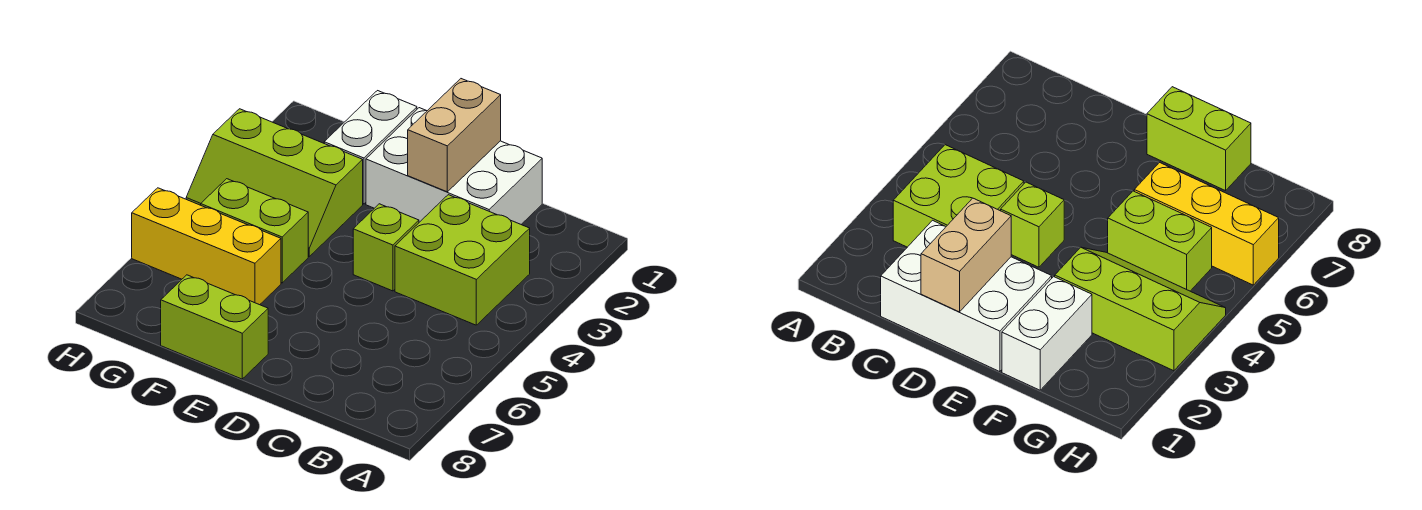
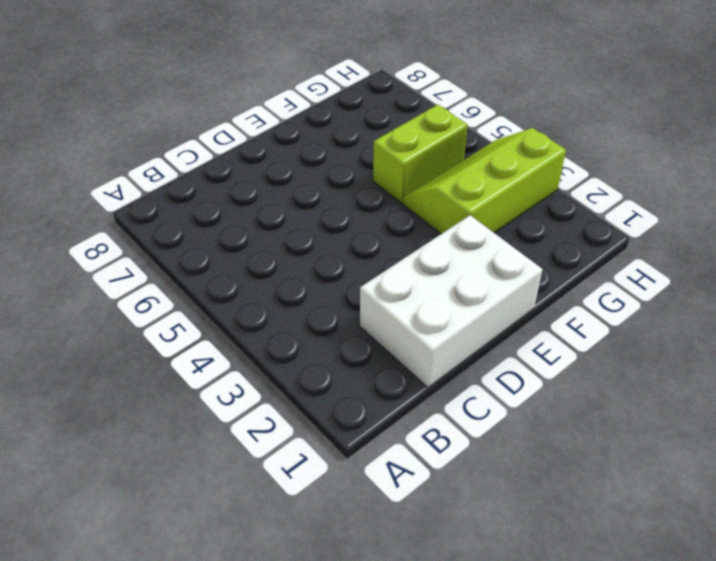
none -> lime 2x2 brick [395,195,530,325]
none -> lime 1x1 brick [353,204,419,291]

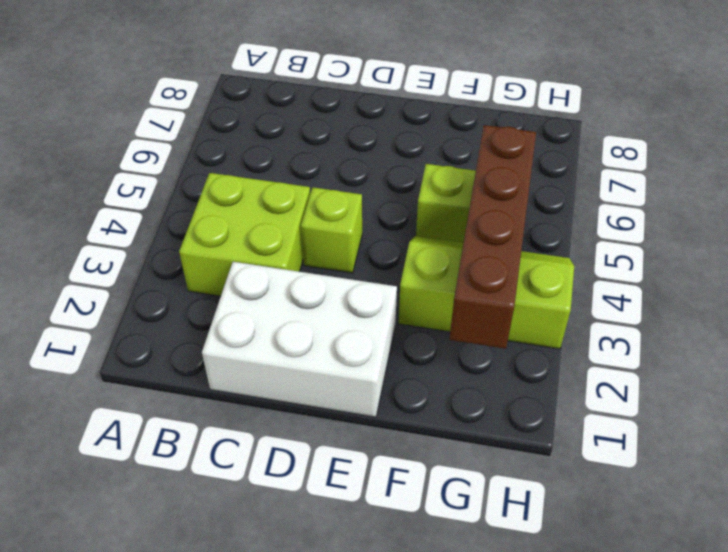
brown 1x4 brick [449,125,536,349] -> none
none -> lime 1x2 brick [161,275,268,379]
none -> white 1x2 brick [324,91,417,204]

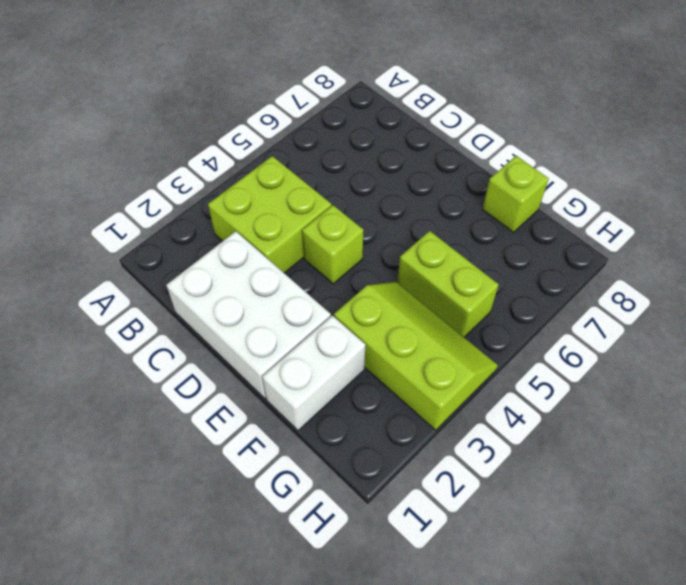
lime 1x1 brick [483,156,549,232] -> lime 1x2 brick [161,275,268,379]
none -> yellow 1x3 brick [132,188,281,305]
none -> tan 1x2 brick [408,79,501,192]

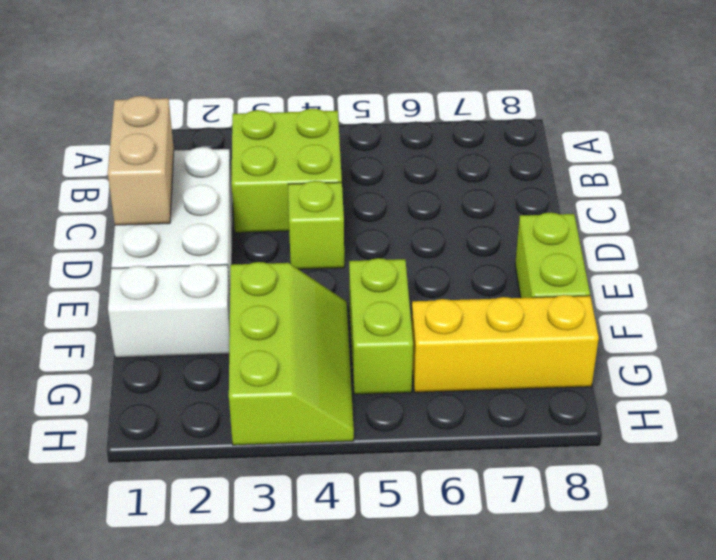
tan 1x2 brick [108,96,174,225] -> tan 1x2 brick turned to [408,79,501,192]
yellow 1x3 brick [411,295,599,392] -> yellow 1x3 brick turned to [132,188,281,305]

